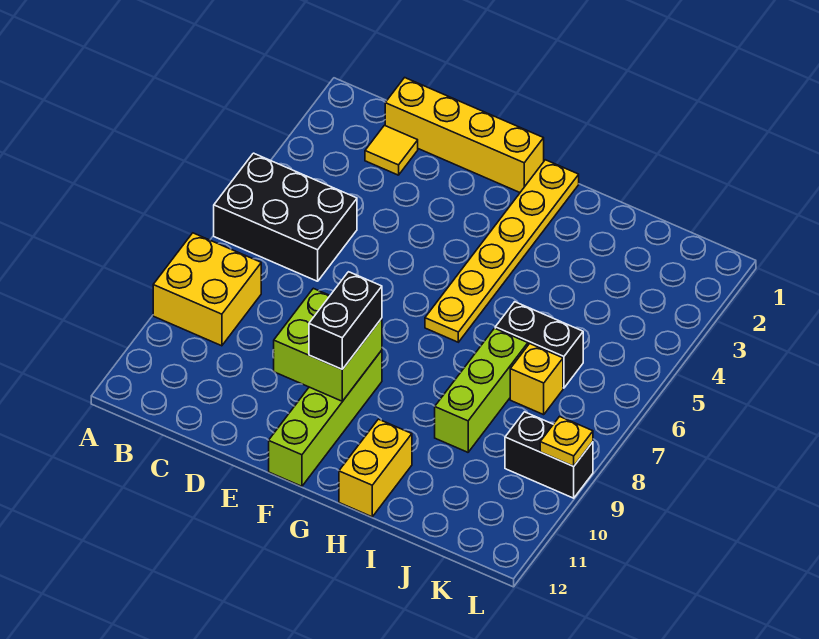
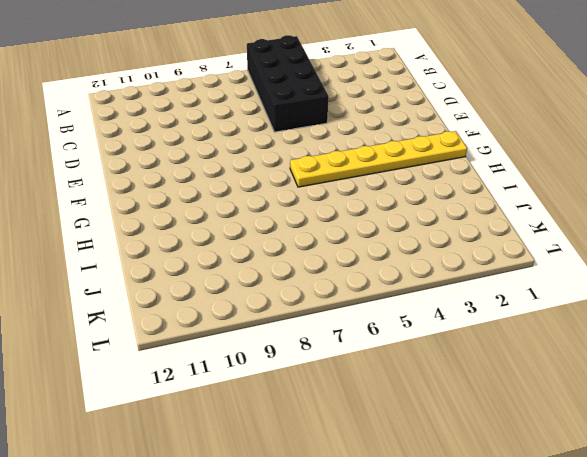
black 2x4 brick [247,35,329,132] -> black 2x3 brick [214,153,357,281]
none -> yellow 2x2 brick [153,233,261,346]
none -> yellow 1x4 brick [385,78,544,192]
none -> yellow 1x1 tile [365,125,418,175]

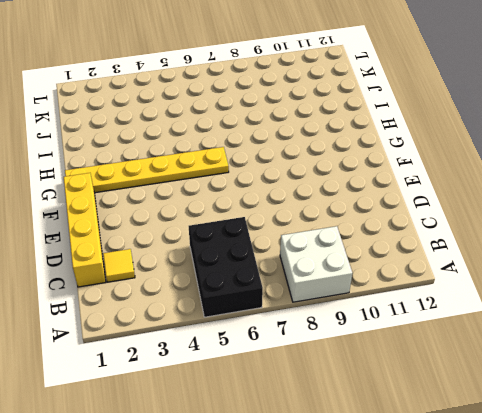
white 2x2 brick [280,226,352,302] -> yellow 2x2 brick [153,233,261,346]
none -> lime 1x4 brick [269,350,382,486]
none -> yellow 1x2 brick [339,419,412,517]
none -> black 1x2 brick [495,302,583,388]

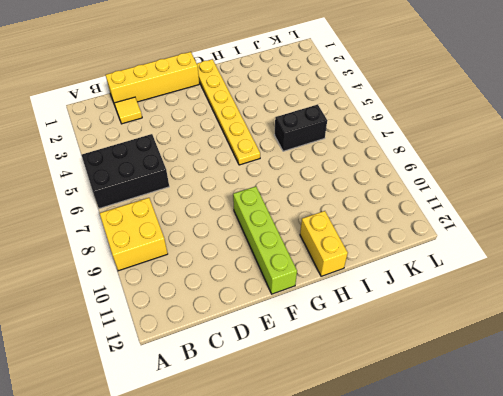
none -> lime 1x3 brick [435,328,528,452]
none -> yellow 1x1 brick [510,344,563,415]
none -> black 1x2 brick [505,412,593,498]

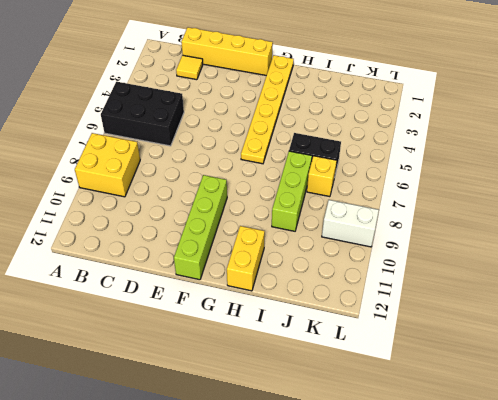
white 1x2 brick [322,200,379,247] -> black 1x2 brick [505,412,593,498]
none -> lime 2x2 brick [274,288,382,401]
none -> yellow 1x1 plate [540,416,593,466]
none -> black 1x2 brick [309,272,382,369]

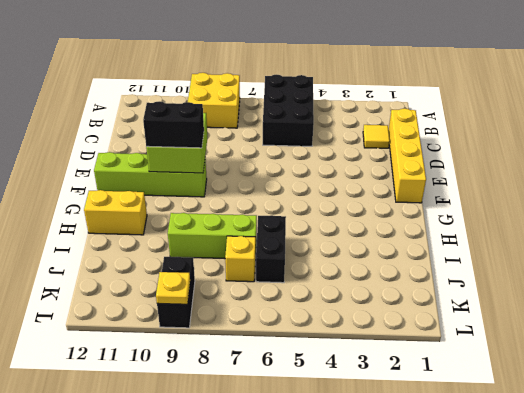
none -> yellow 1x6 plate [425,160,579,342]

